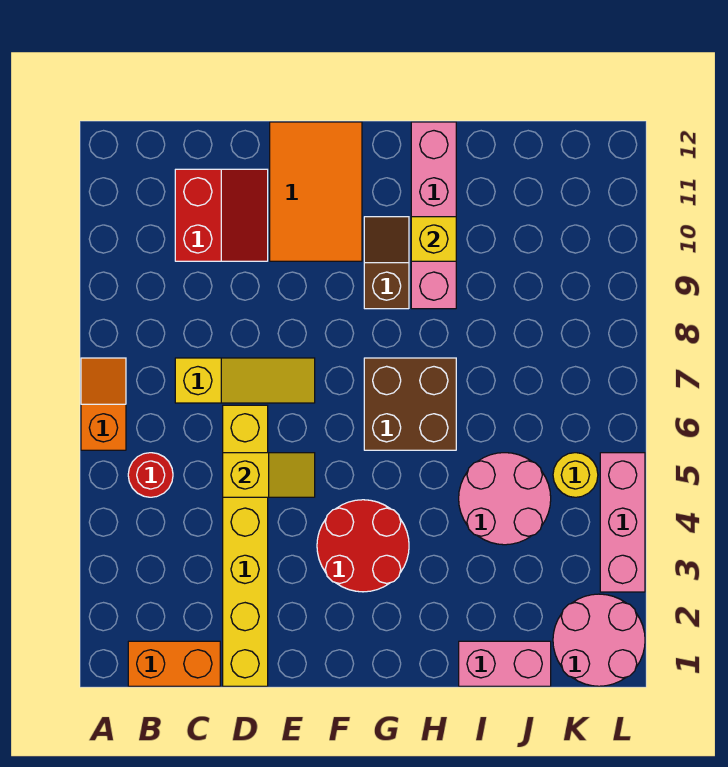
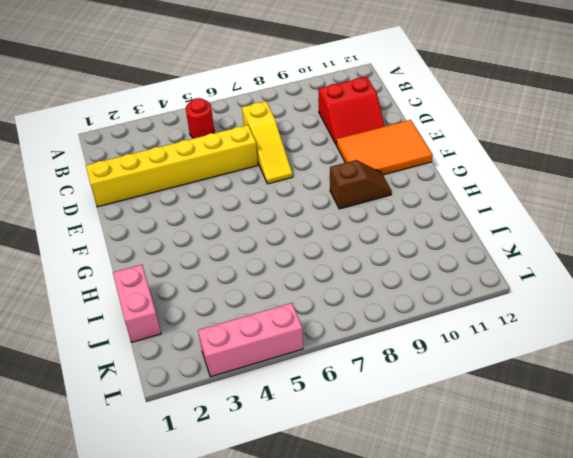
none -> orange 1x2 slope [81,358,126,450]
none -> orange 1x2 brick [128,641,220,686]
none -> red 2x2 round brick [317,500,409,592]

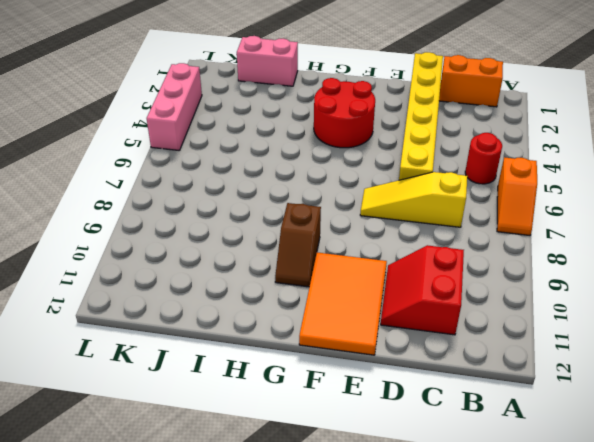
none -> brown 2x2 brick [364,358,456,450]
none -> pink 1x4 brick [411,122,456,309]
none -> pink 2x2 round brick [459,453,551,545]

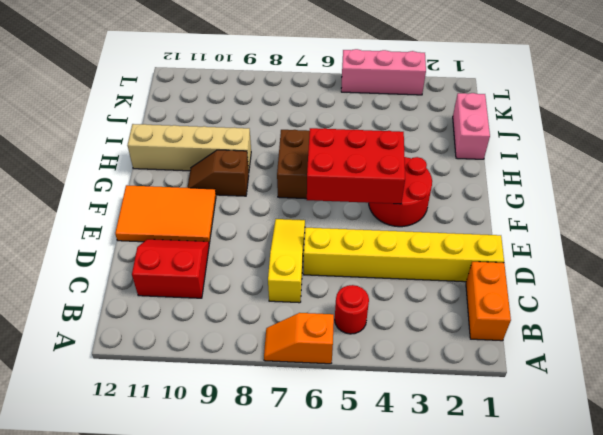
red 2x3 brick [307,128,405,204] -> none
tan 1x4 brick [128,124,251,171] -> pink 1x4 brick [411,122,456,309]
none -> pink 2x2 round brick [459,453,551,545]
none -> pink 2x2 round brick [553,594,645,686]
none -> yellow 1x1 round brick [553,453,598,497]

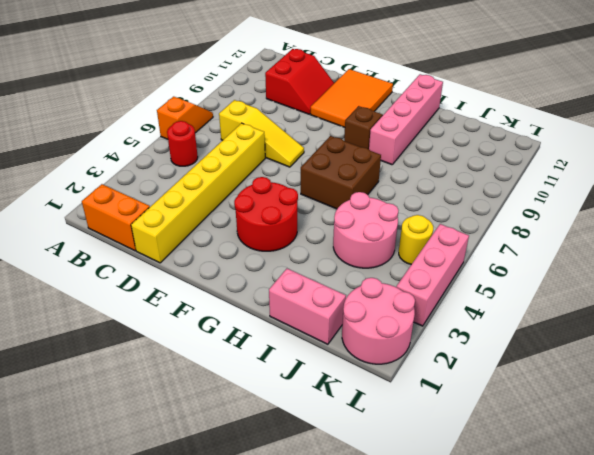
none -> yellow 1x2 slope [223,453,315,497]
none -> yellow 1x1 brick [411,217,456,261]

